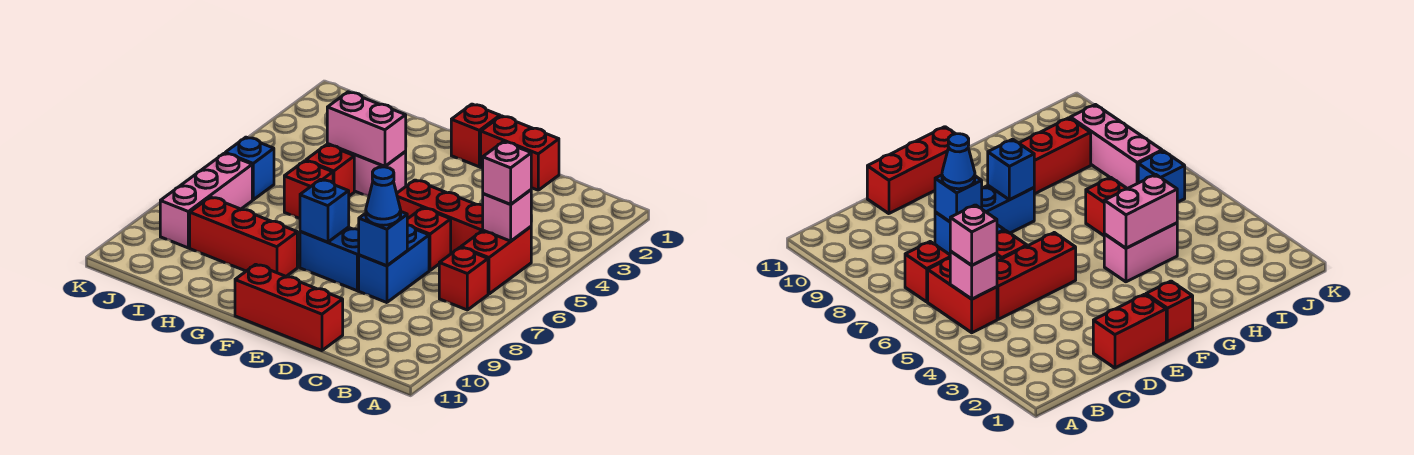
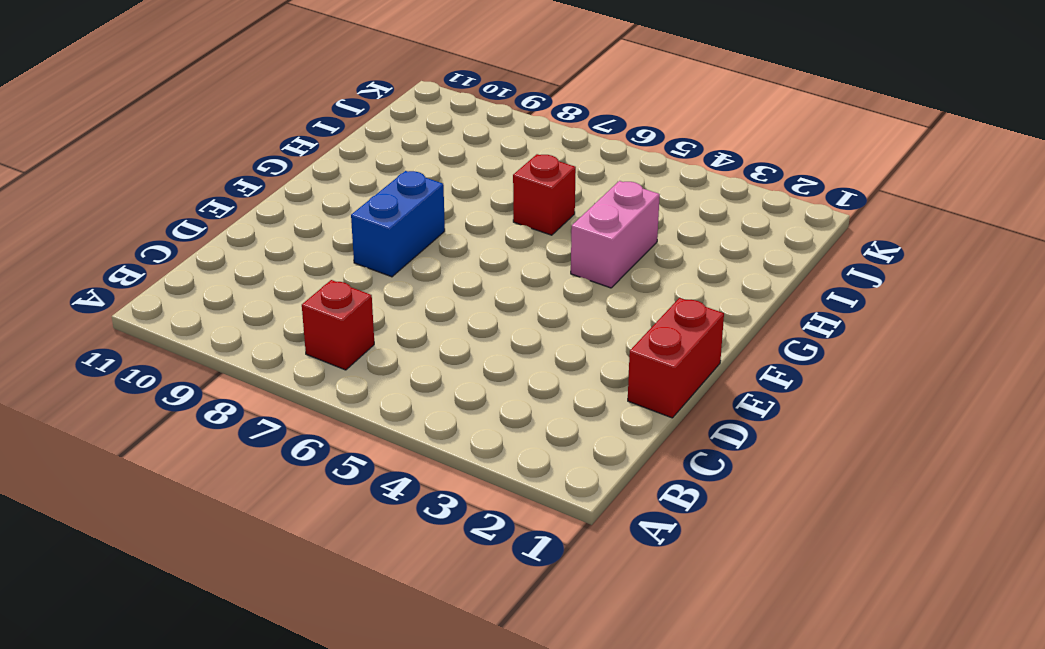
none -> red 1x2 brick [461,227,531,294]
none -> red 1x3 brick [397,180,483,254]
none -> red 1x1 brick [407,208,451,270]

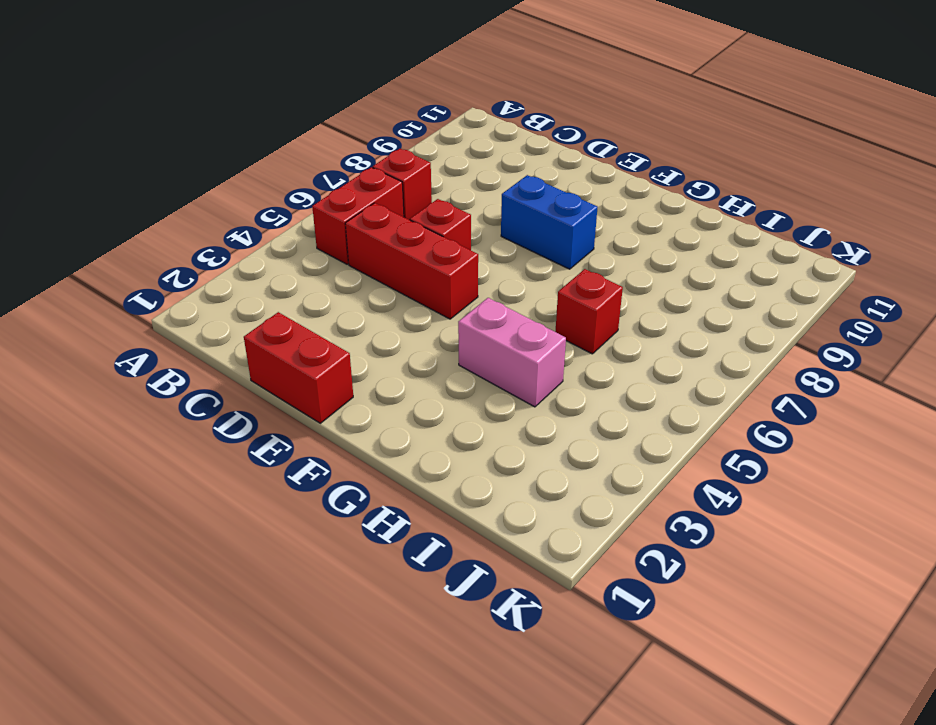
none -> blue 1x2 brick [359,225,429,303]
none -> red 1x3 brick [235,264,343,351]
none -> red 1x1 brick [451,104,500,167]

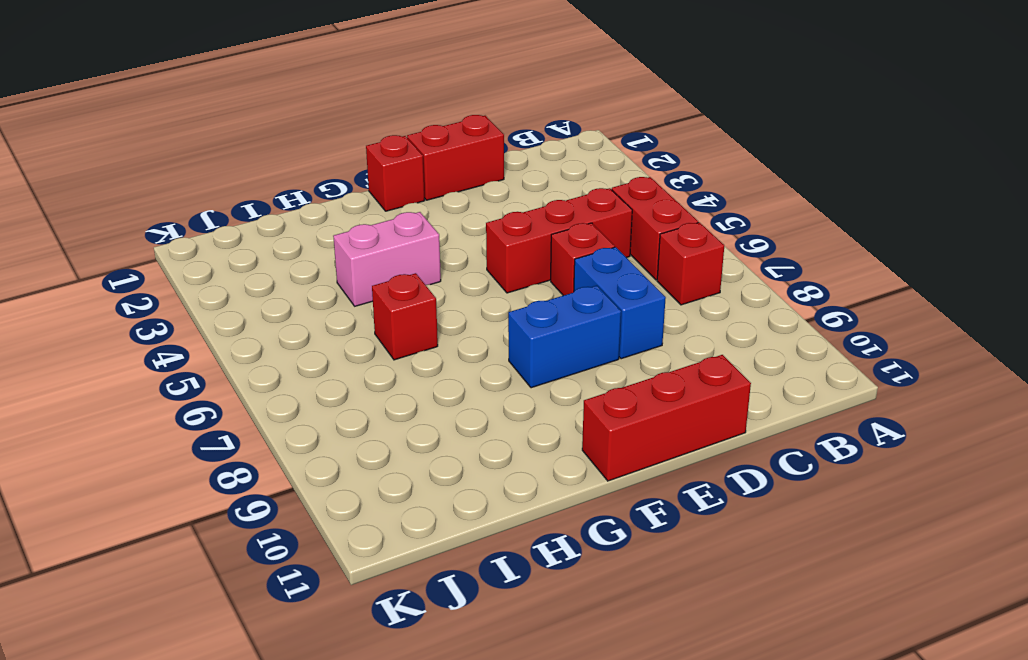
none -> red 1x3 brick [190,197,297,276]
none -> red 1x1 brick [306,145,354,196]
none -> blue 1x1 brick [225,137,274,200]

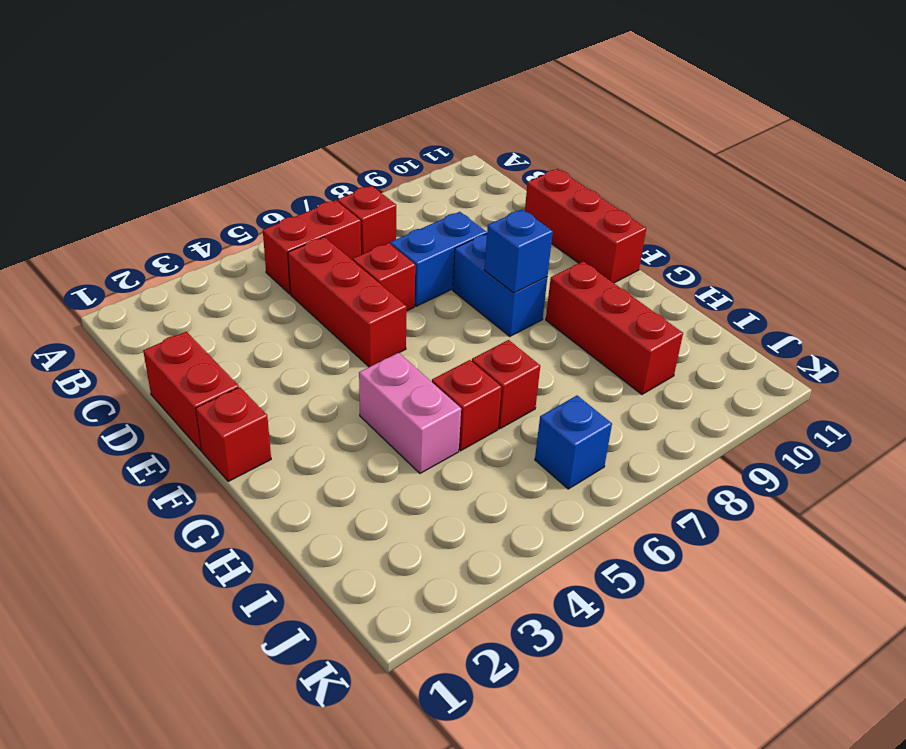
none -> pink 1x3 brick [160,153,252,248]
none -> pink 1x1 brick [483,190,531,241]
none -> blue 1x1 brick [359,212,407,266]

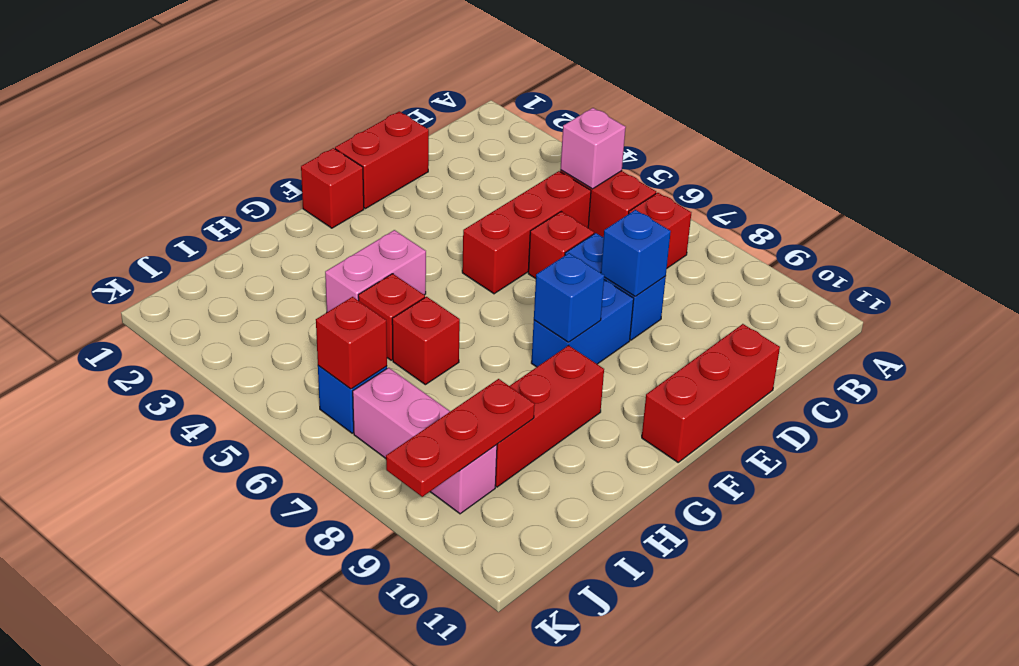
red 1x3 plate [386,379,535,497] -> none
red 1x1 brick [316,297,387,389] -> none
none -> pink 1x2 brick [327,92,406,166]
none -> pink 1x1 brick [483,142,531,204]
none -> blue 1x1 cone [366,167,401,225]

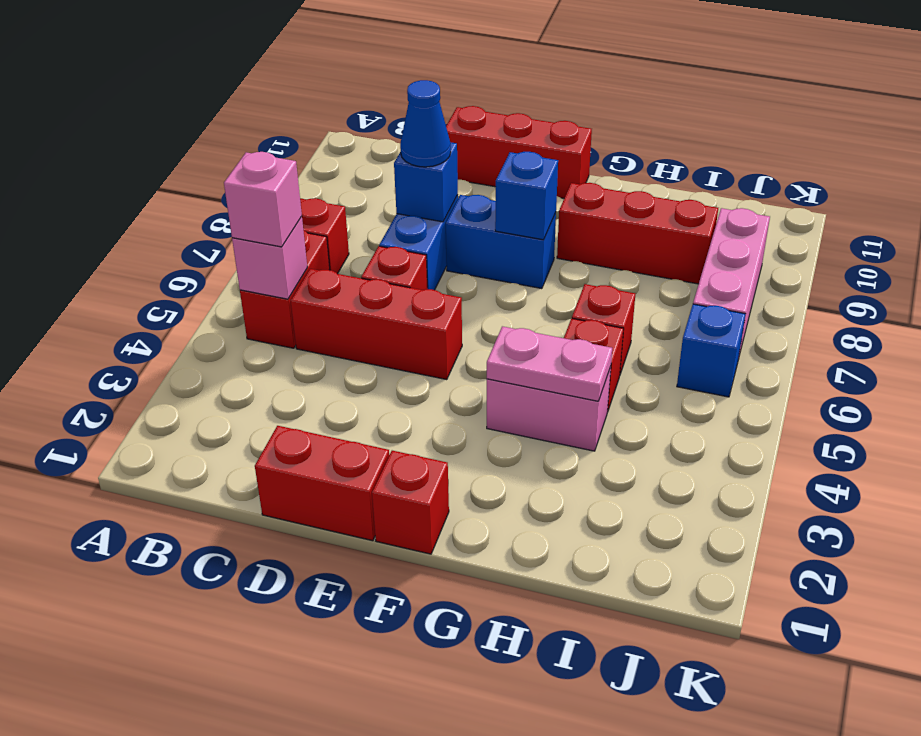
pink 1x2 plate [487,326,612,401] -> pink 1x2 brick [327,92,406,166]

